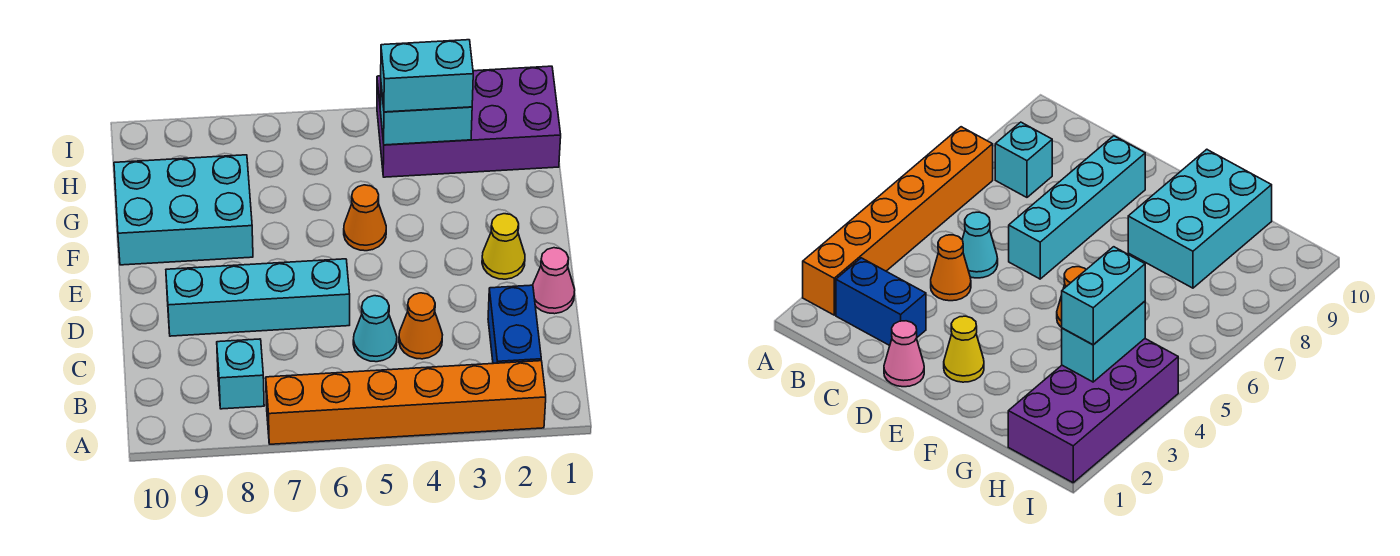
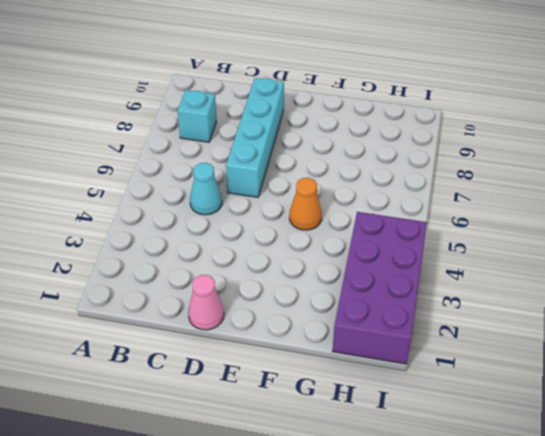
none -> orange 1x6 brick [266,361,546,444]
none -> blue 1x2 brick [488,285,541,364]
none -> orange 1x1 cone [399,293,442,359]

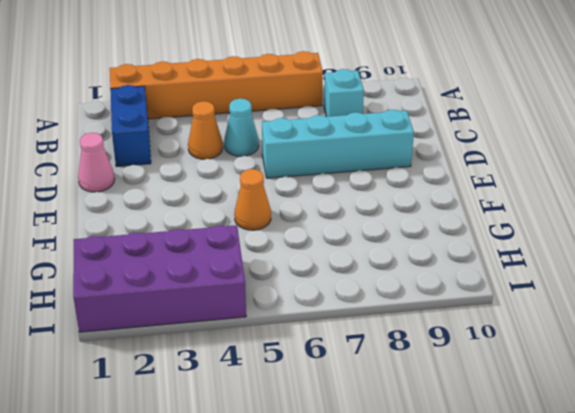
none -> yellow 1x1 cone [482,214,525,279]
none -> cyan 2x3 brick [114,155,253,265]
none -> cyan 1x2 brick [380,86,472,145]

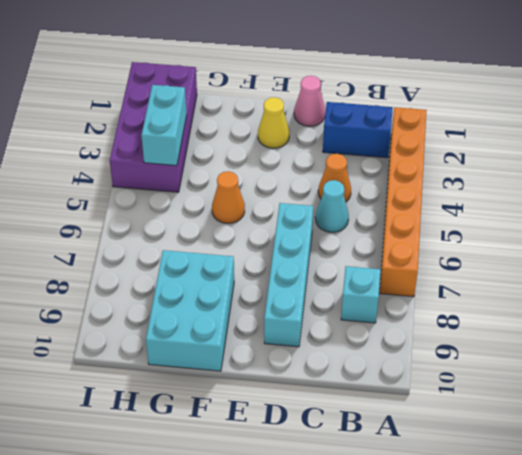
none -> cyan 1x2 brick [381,40,473,112]

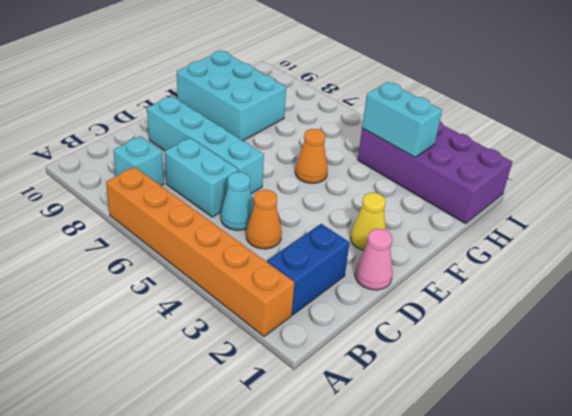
cyan 1x2 brick [165,138,238,217] -> cyan 1x2 brick moved to [381,40,473,112]

